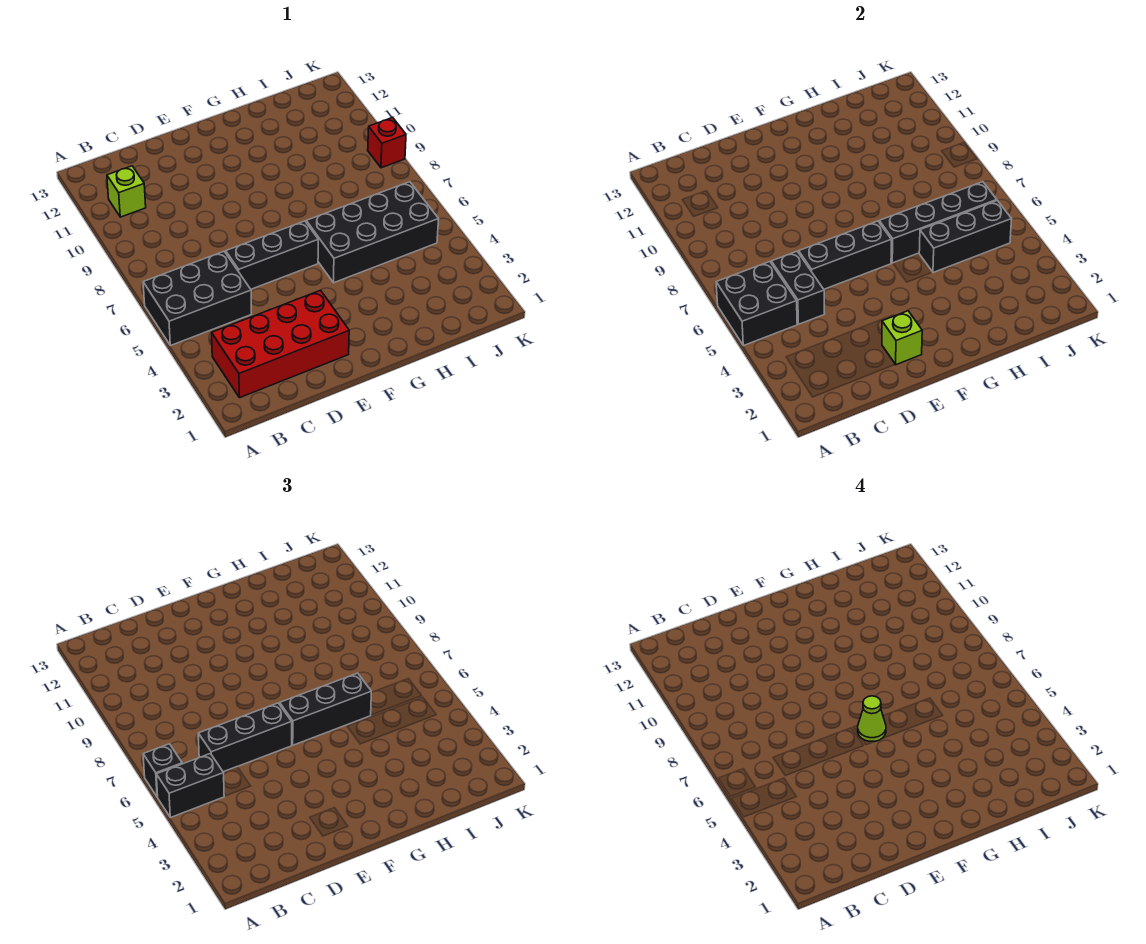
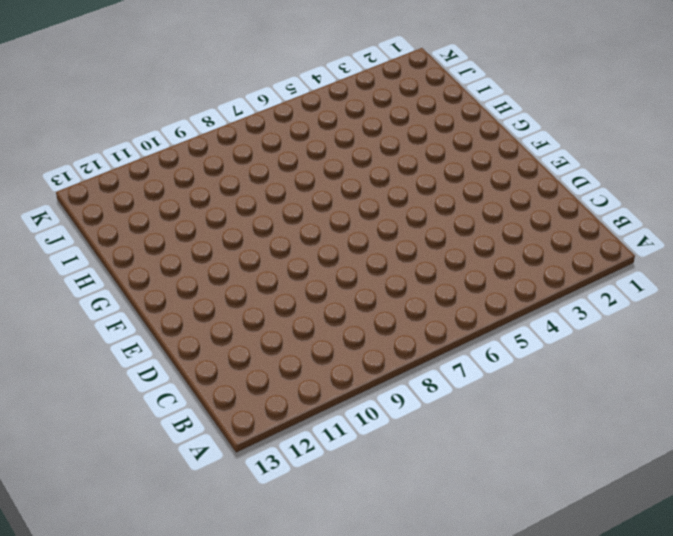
none -> black 2x3 brick [143,251,252,346]
none -> red 2x4 brick [212,290,349,398]
none -> lime 1x1 brick [107,166,146,217]

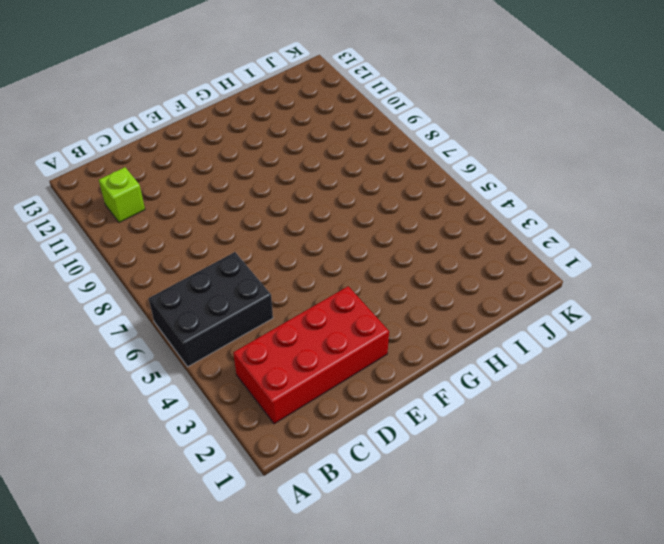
none -> black 1x3 brick [226,221,318,289]
none -> black 2x4 brick [306,182,439,283]
none -> red 1x1 brick [368,118,406,168]

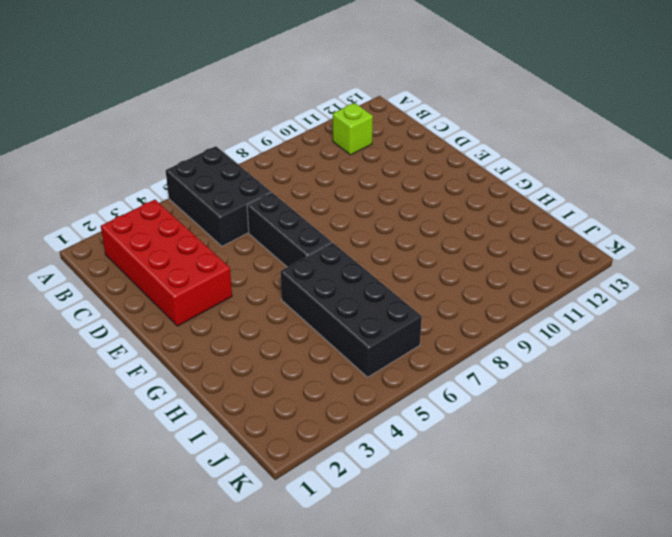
none -> red 1x1 brick [368,118,406,168]
none -> black 2x2 brick [716,262,797,346]
none -> black 1x2 brick [771,251,825,324]

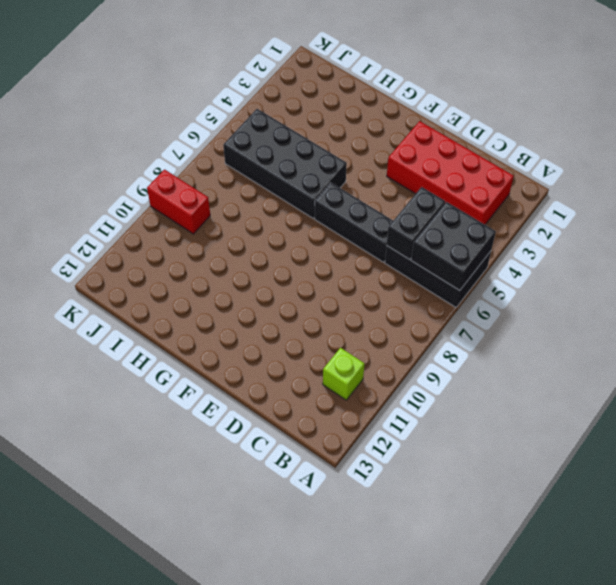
red 1x2 brick [147,170,210,234] -> red 1x1 brick [368,118,406,168]
none -> black 1x3 brick [799,221,891,289]
none -> lime 1x1 brick [882,311,922,365]
none -> black 1x4 brick [879,182,997,263]

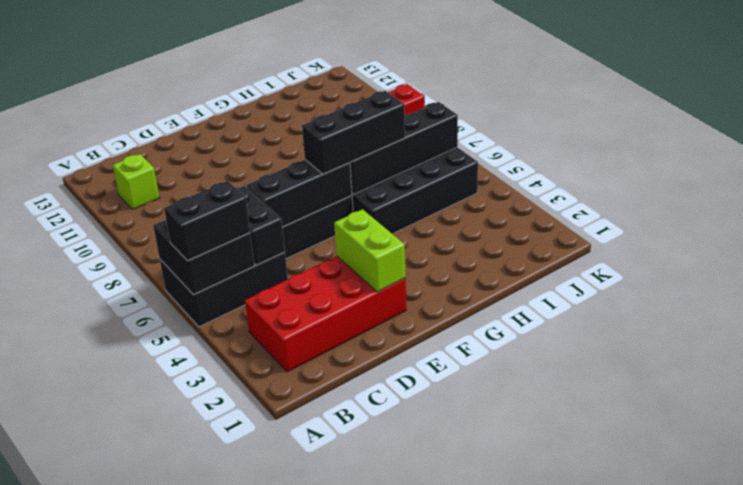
lime 1x2 brick [334,209,406,292] -> lime 1x1 brick [882,311,922,365]
none -> black 1x3 brick [919,200,1012,273]
none -> black 1x1 brick [143,744,182,797]
none -> black 1x3 brick [198,703,292,772]

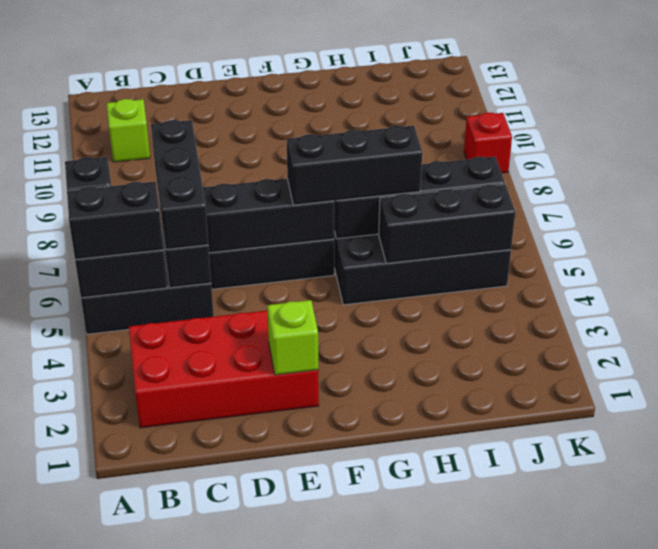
black 1x3 brick [151,120,208,250] -> black 1x3 brick turned to [198,703,292,772]
none -> lime 1x1 cone [858,696,886,742]

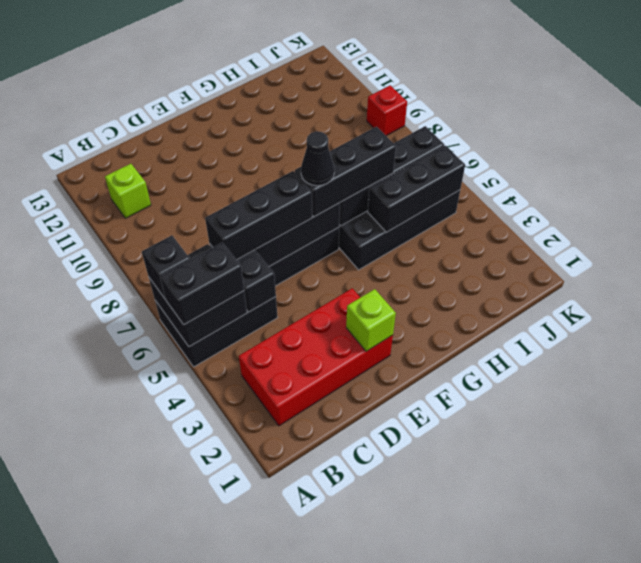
black 1x1 cone [301,131,334,186] -> lime 1x1 cone [858,696,886,742]

